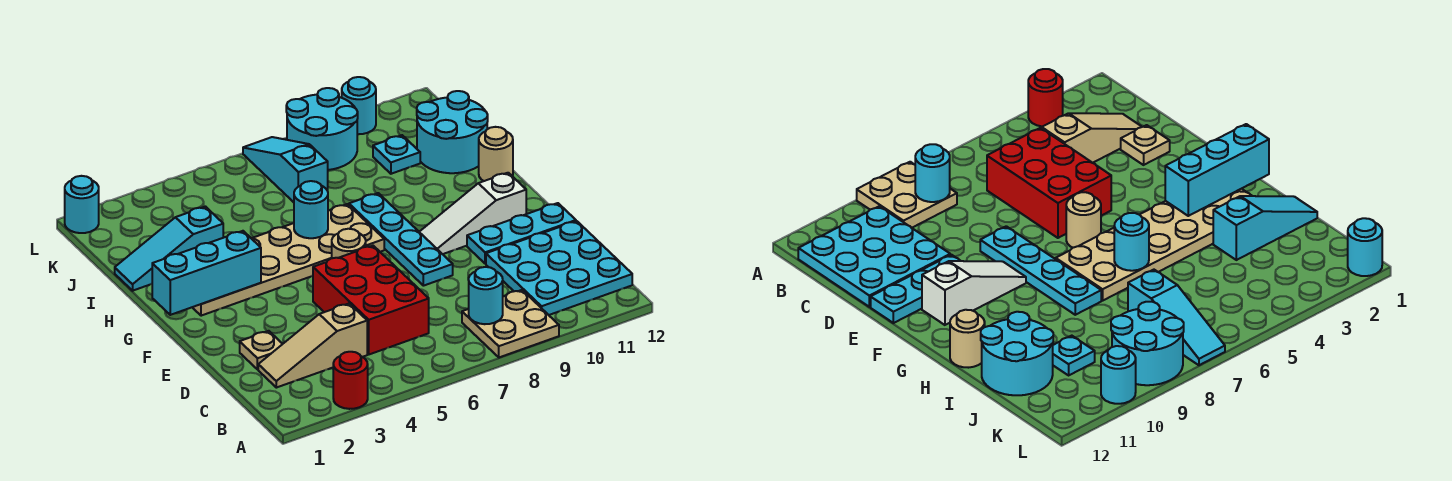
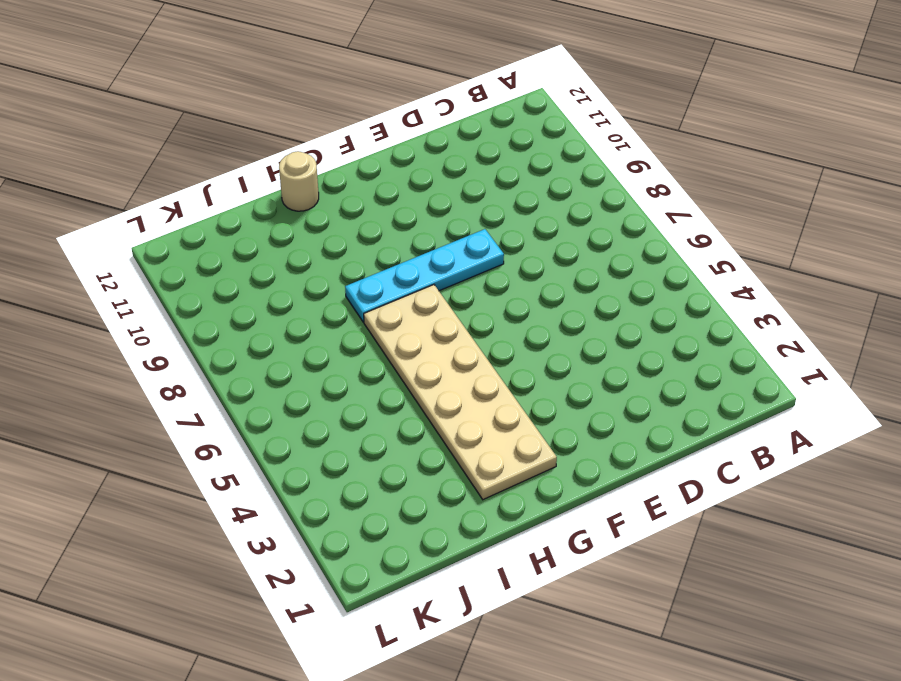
none -> red 1x1 round brick [333,352,368,409]
none -> tan 2x2 plate [462,290,559,357]
none -> cyan 3x3 plate [486,221,632,315]

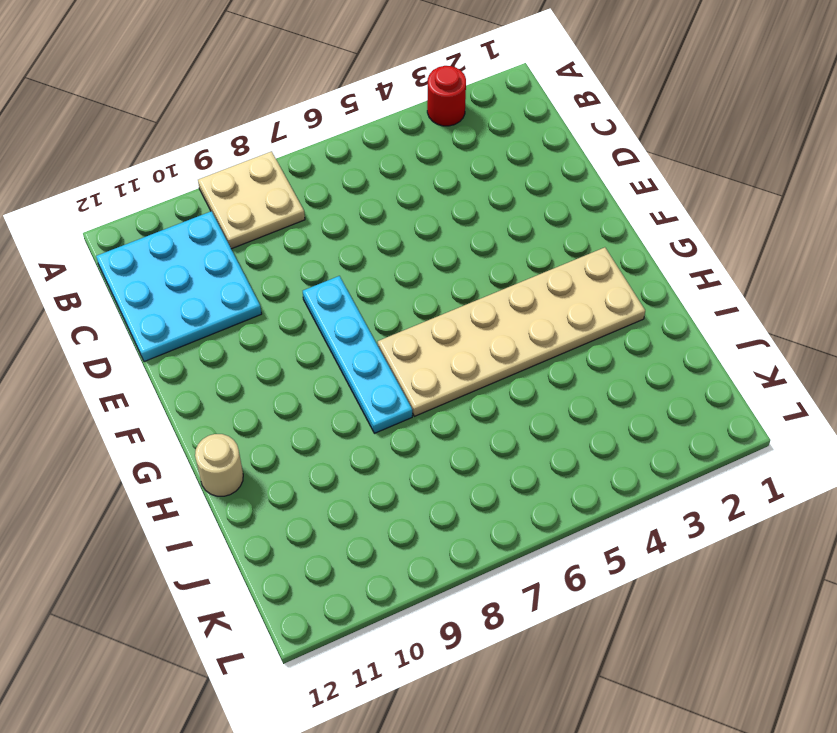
none -> tan 1x3 slope [258,304,367,388]
none -> red 2x3 brick [313,246,429,354]
none -> tan 1x1 plate [240,331,282,370]

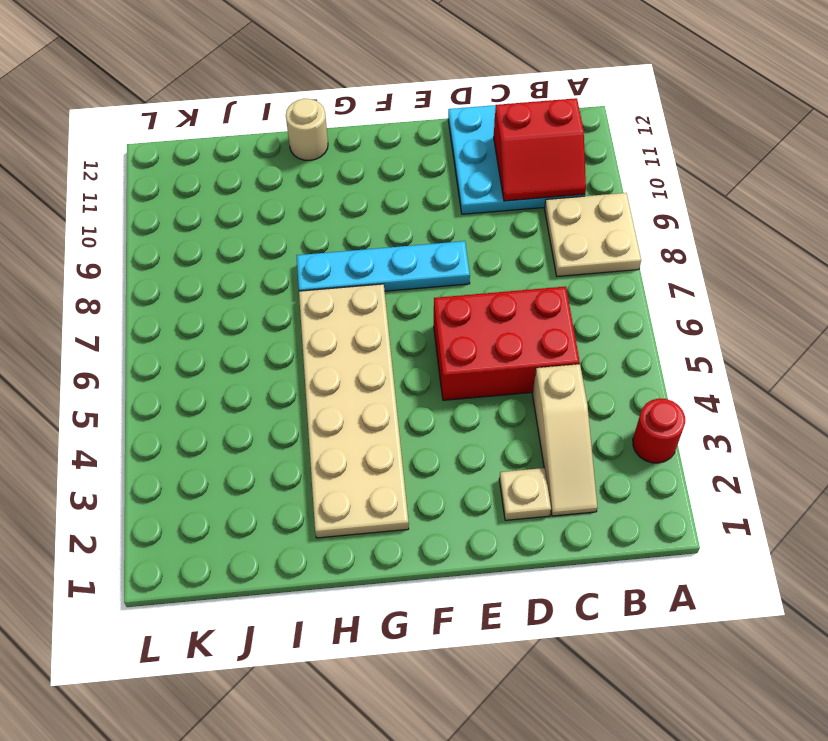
red 2x2 slope [494,98,586,201] -> none
none -> cyan 1x3 plate [467,203,576,264]
none -> tan 1x1 round brick [332,229,366,258]
none -> white 1x3 slope [420,173,526,254]

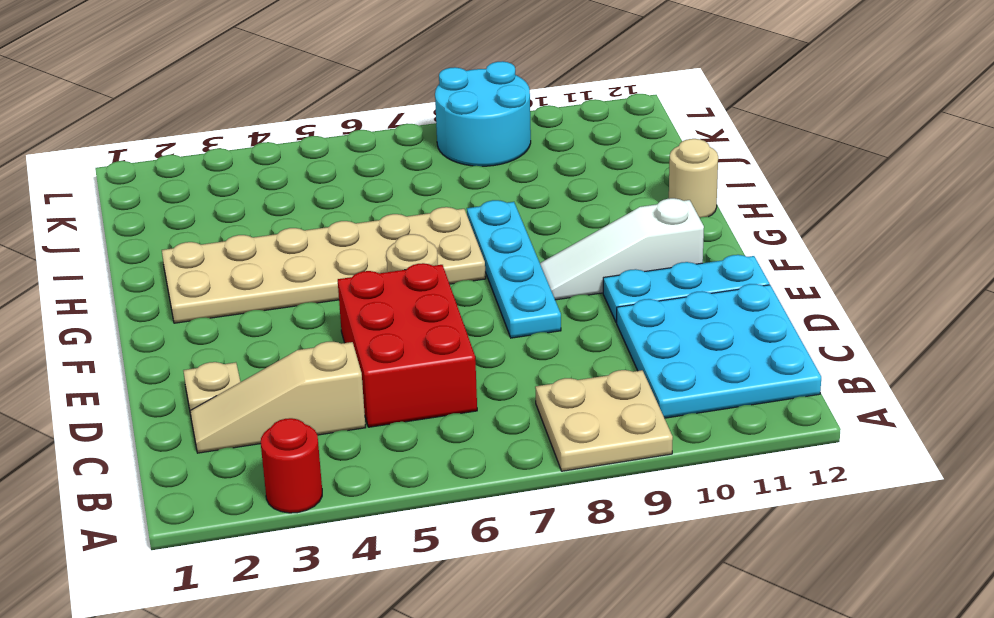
none -> cyan 1x3 slope [115,207,223,291]
none -> cyan 2x2 round brick [417,91,488,173]
none -> cyan 1x3 slope [243,137,328,202]

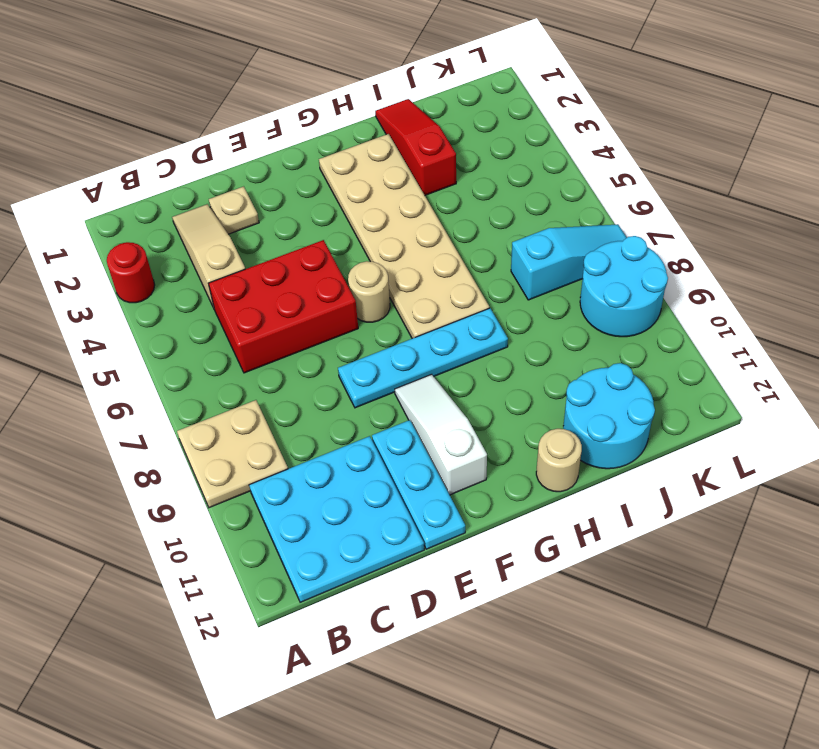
red 1x3 slope [375,99,456,195] -> cyan 1x3 slope [115,207,223,291]
none -> cyan 1x1 plate [373,135,420,174]
none -> cyan 1x1 round brick [65,176,99,233]
none -> cyan 1x1 round brick [342,77,376,134]

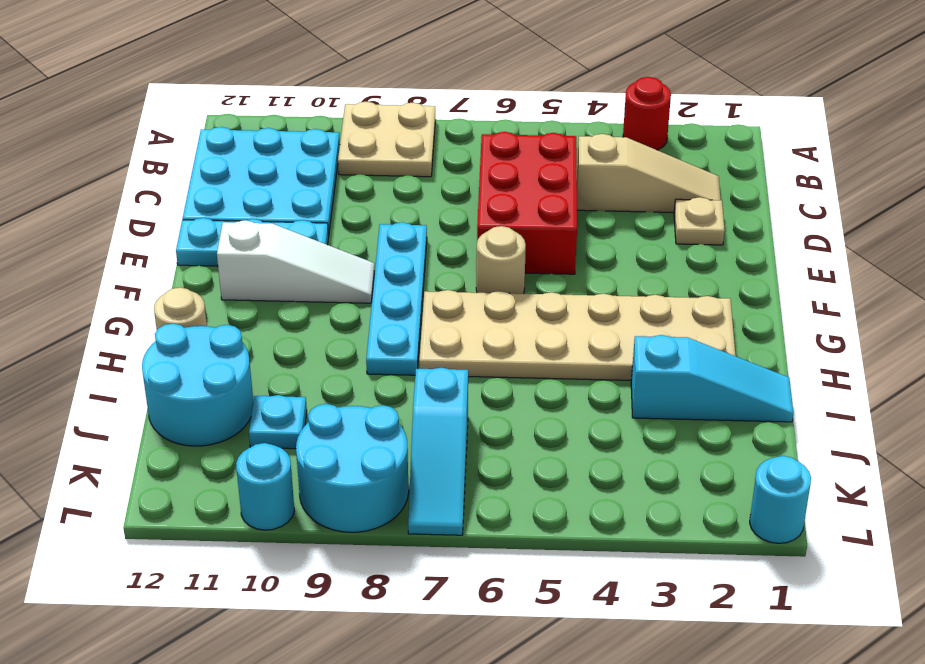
none -> cyan 1x1 round brick [469,267,503,324]
none -> cyan 1x3 brick [152,231,261,315]
none -> cyan 1x1 round brick [294,181,328,238]

